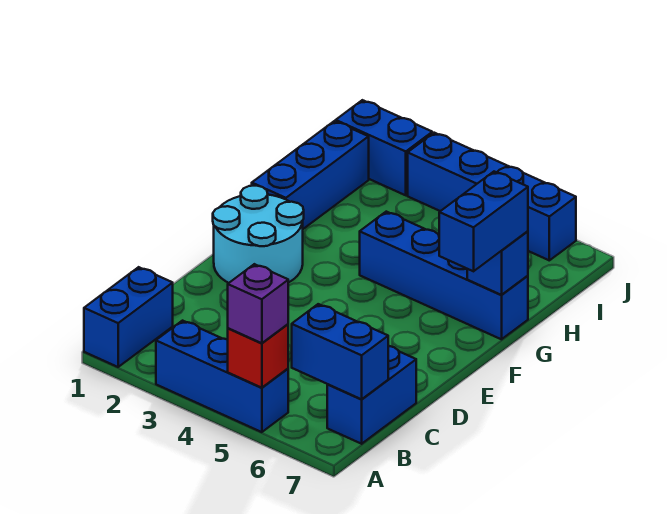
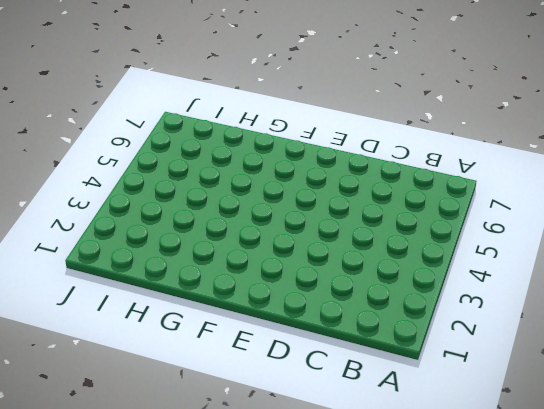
none -> blue 1x2 brick [84,267,173,367]
none -> blue 1x3 brick [156,321,288,432]
none -> blue 1x2 brick [327,346,416,444]

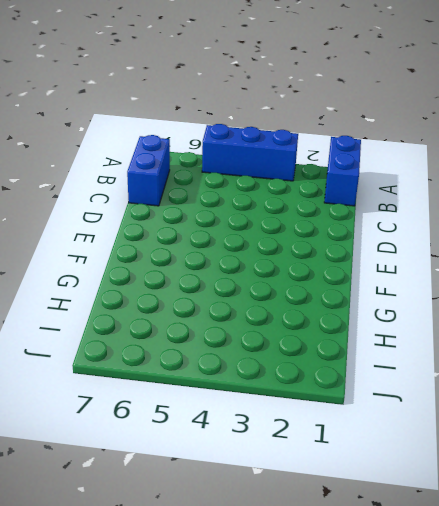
none -> cyan 2x2 round brick [213,186,304,283]
none -> blue 1x3 brick [252,121,369,229]
none -> blue 1x4 brick [360,212,528,339]

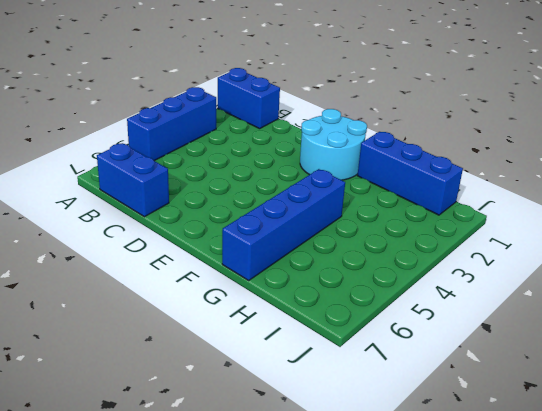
none -> blue 1x2 brick [336,100,432,195]
none -> blue 1x4 brick [408,133,576,260]
none -> red 1x1 brick [228,324,288,388]

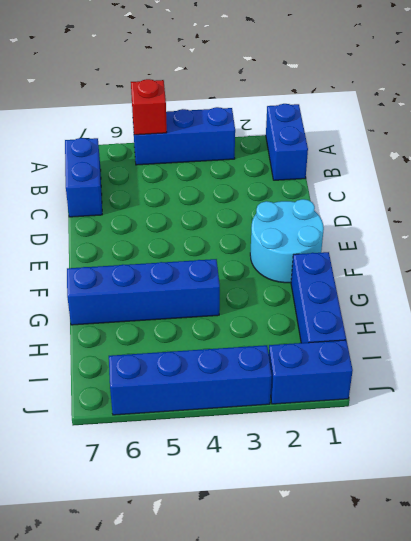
none -> blue 1x2 brick [292,304,388,399]
none -> blue 1x1 brick [467,231,528,295]
none -> purple 1x1 brick [228,264,288,343]

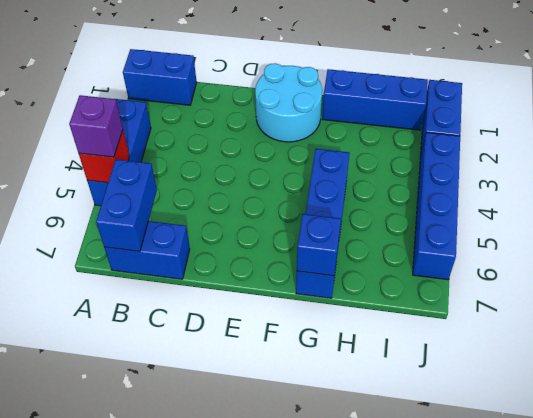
none -> blue 1x2 brick [439,172,528,271]

